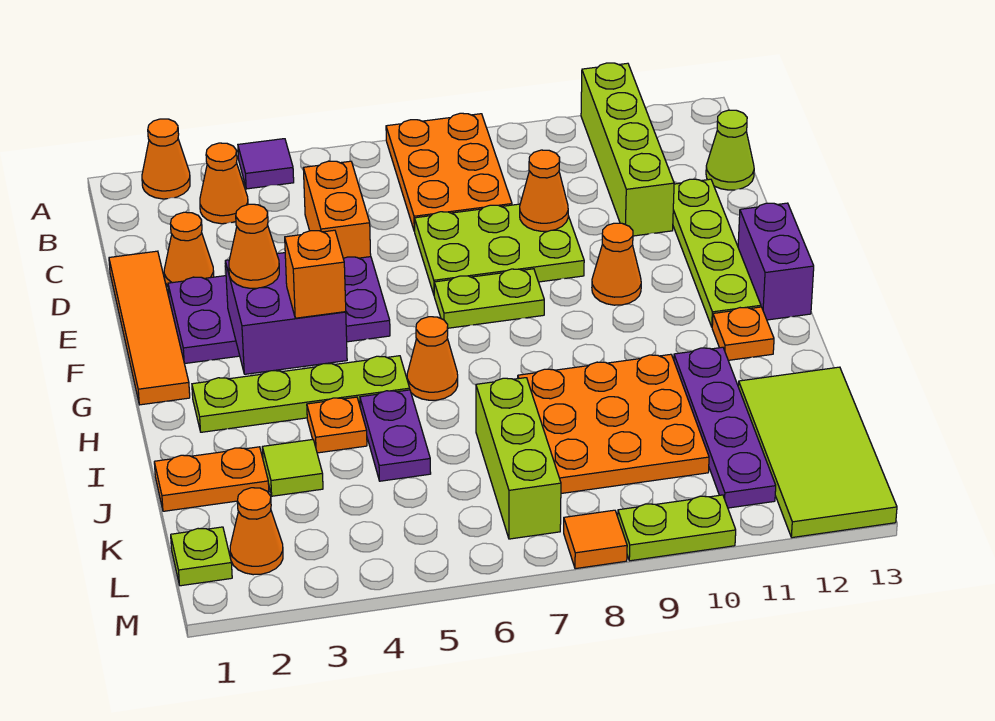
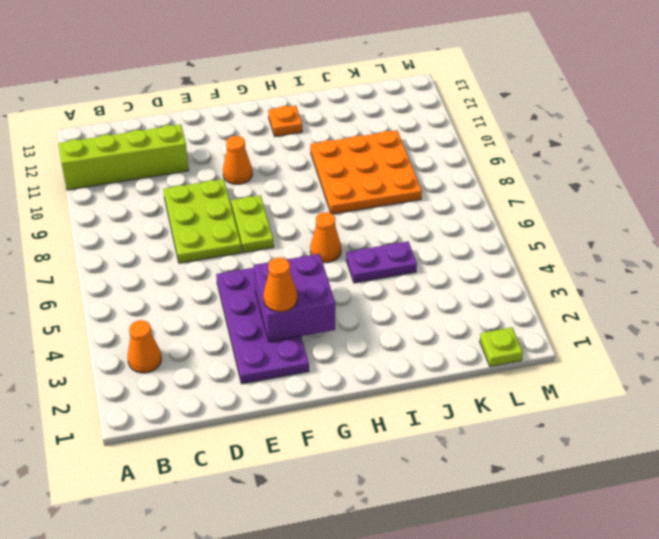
none -> orange 1x1 cone [142,119,190,199]
none -> purple 1x1 tile [238,139,294,189]
none -> orange 2x3 plate [386,113,512,231]
none -> orange 1x2 brick [303,161,371,258]

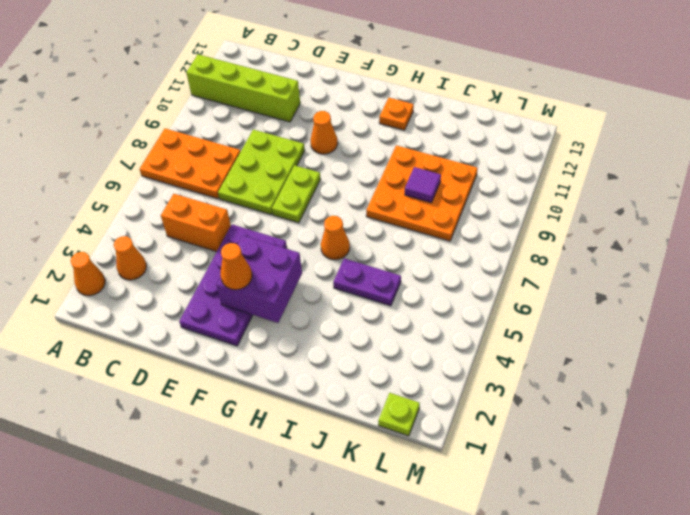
purple 1x1 tile [405,167,441,203] -> purple 1x1 tile moved to [238,139,294,189]
none -> lime 1x1 cone [706,110,754,190]
none -> orange 1x4 tile [109,251,190,405]
none -> orange 1x1 cone [164,212,214,286]
none -> lime 1x4 plate [673,179,761,327]

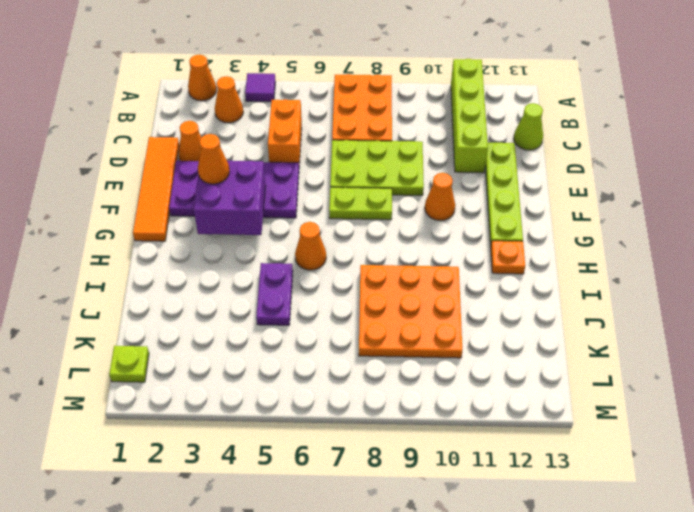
none -> purple 1x2 brick [738,203,814,320]
none -> lime 1x4 plate [192,356,410,432]
none -> orange 1x1 plate [307,397,367,453]
none -> purple 1x4 plate [674,347,776,508]

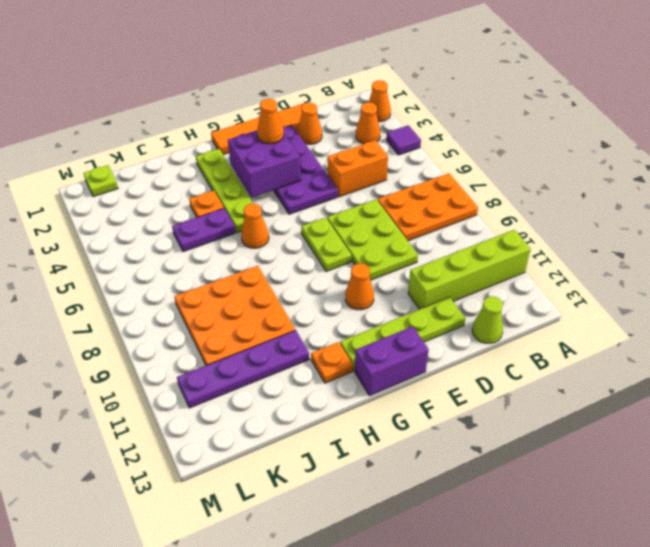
none -> orange 1x2 plate [154,447,269,511]
none -> lime 1x1 tile [262,440,323,496]
none -> lime 1x3 brick [476,378,561,539]
none -> lime 2x4 tile [738,367,897,538]

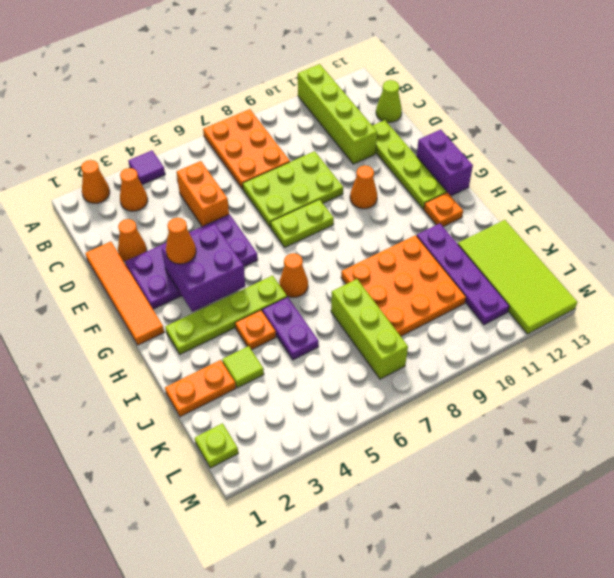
none -> orange 1x1 cone [230,488,283,575]
none -> orange 1x1 tile [564,510,627,569]
none -> lime 1x2 plate [618,495,736,561]
none -> orange 1x1 cone [520,150,568,231]

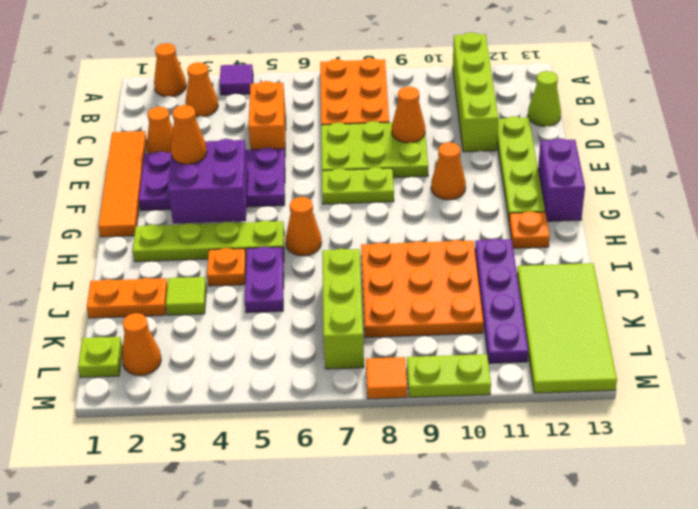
none -> orange 1x1 brick [285,230,346,318]

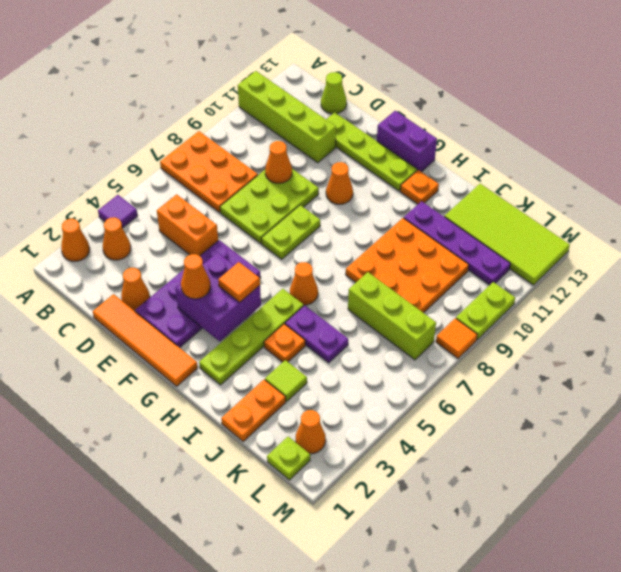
orange 1x1 tile [218,262,260,302] -> orange 1x1 brick [285,230,346,318]

